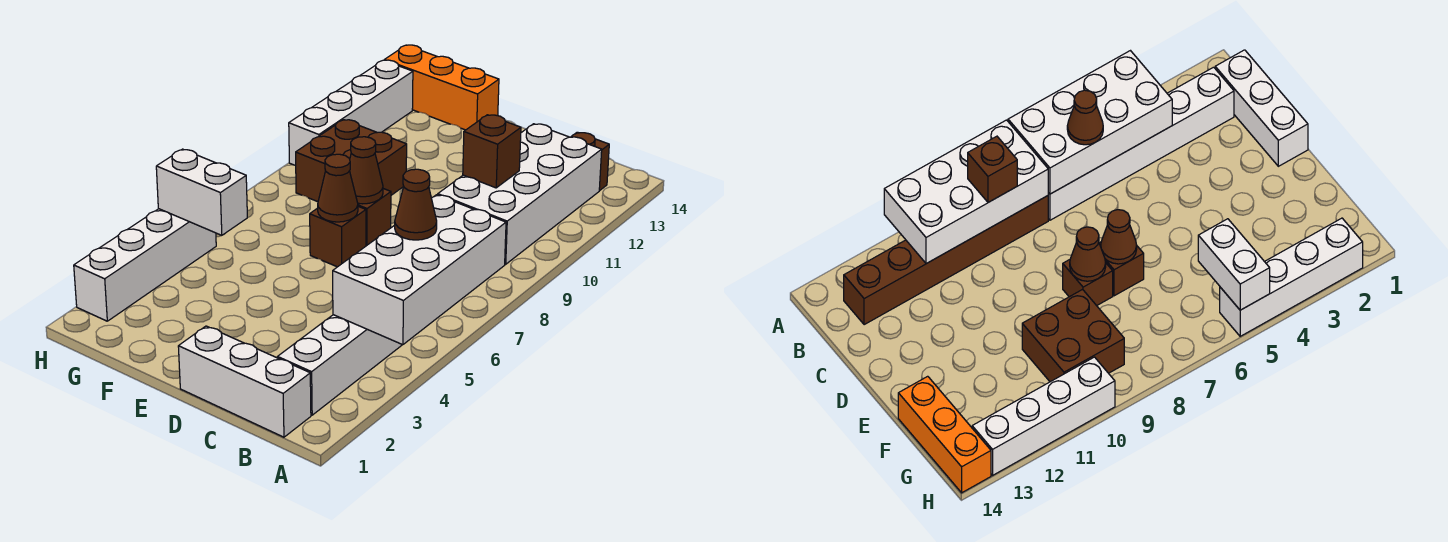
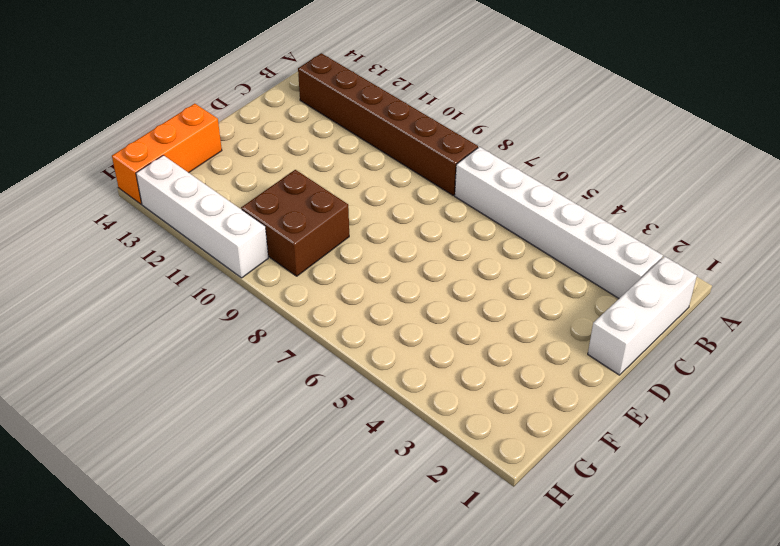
none -> brown 1x1 brick [310,206,366,267]
none -> brown 1x1 brick [358,189,391,246]
none -> white 1x4 brick [74,209,216,321]

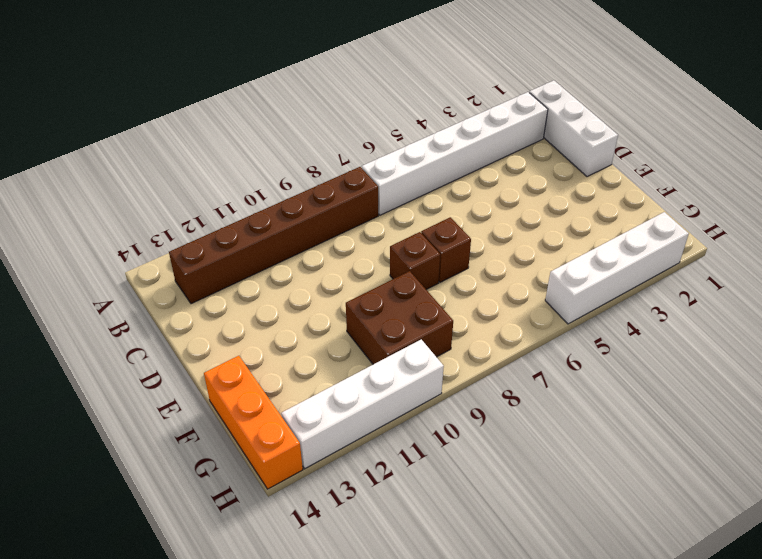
none -> white 2x4 brick [333,195,506,345]
none -> white 2x4 brick [438,124,602,264]
none -> brown 1x1 cone [318,154,358,222]

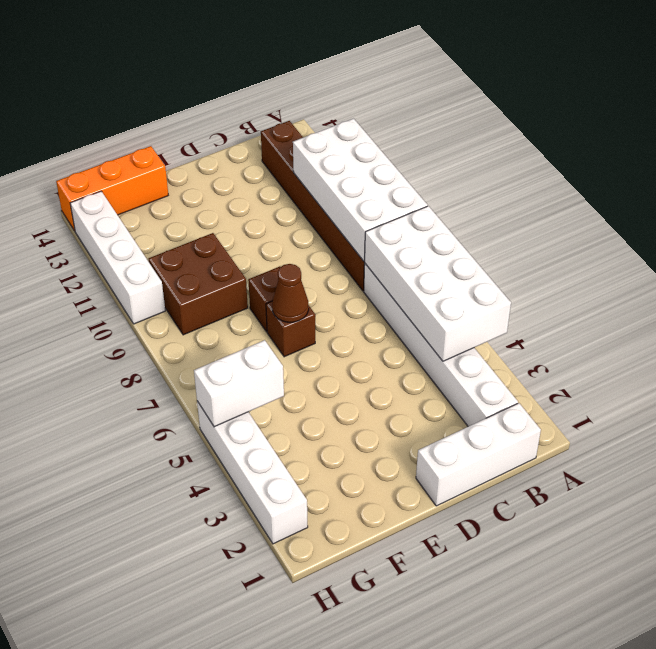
none -> brown 1x1 cone [350,137,383,204]
none -> brown 1x1 cone [395,169,437,240]
none -> brown 1x1 brick [463,115,521,188]

